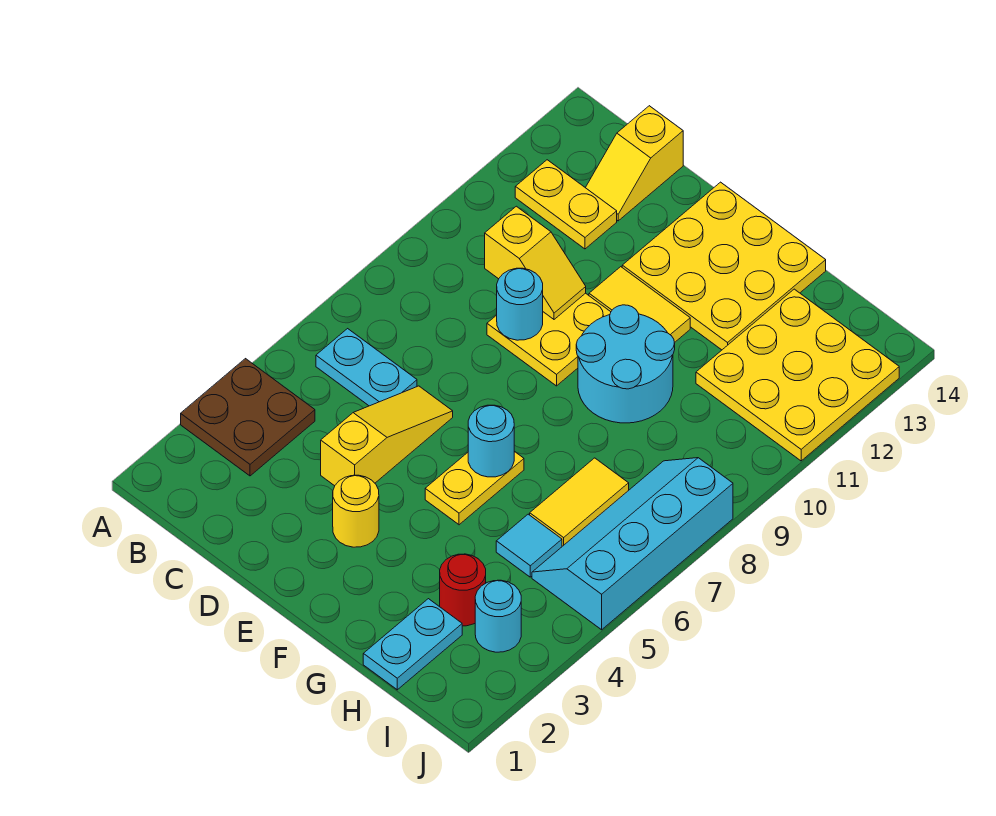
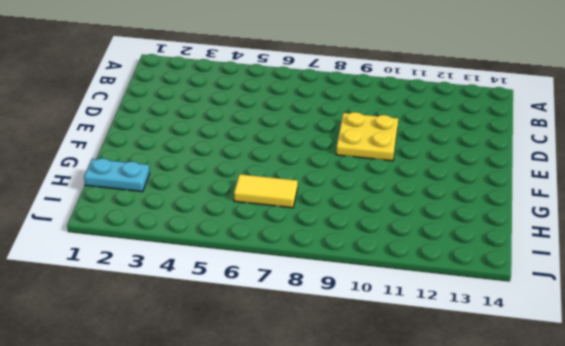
none -> brown 2x2 plate [181,359,315,476]
none -> cyan 1x2 plate [316,329,417,406]
none -> yellow 1x2 plate [515,160,617,249]

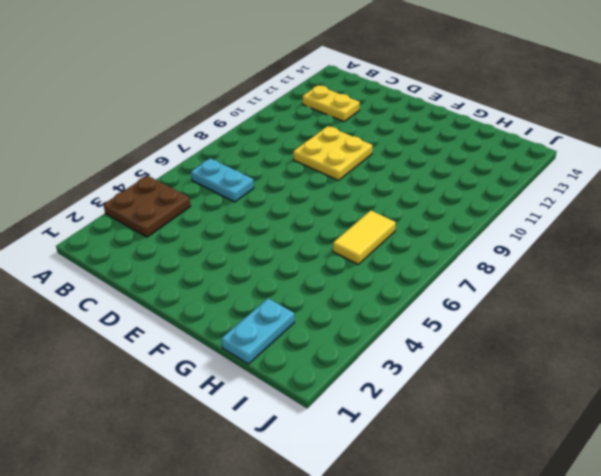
none -> yellow 1x2 slope [586,106,683,221]
none -> yellow 1x3 slope [321,386,453,486]
none -> yellow 1x1 round brick [333,475,379,547]

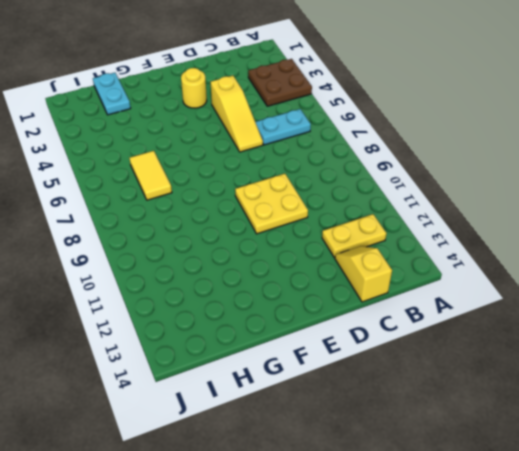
none -> yellow 1x2 tile [589,267,690,343]
none -> yellow 3x3 plate [622,182,826,350]
none -> yellow 1x2 plate [425,451,524,525]

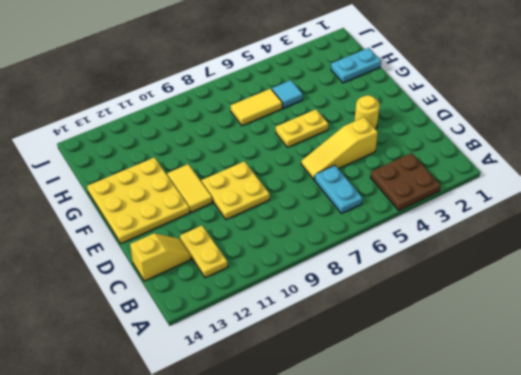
none -> cyan 2x2 round brick [576,305,675,423]
none -> red 1x1 round brick [440,554,486,626]
none -> yellow 3x3 plate [696,289,899,461]

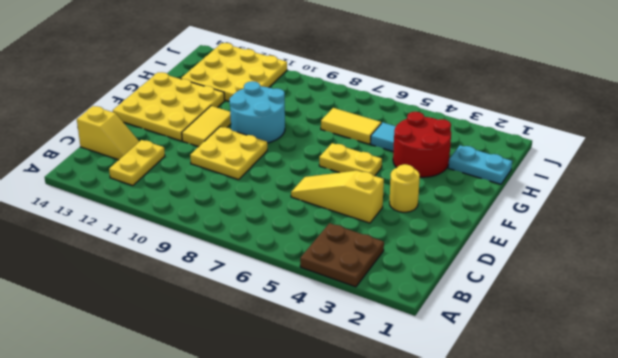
red 2x2 round brick [393,112,451,177] -> red 1x1 round brick [440,554,486,626]
none -> cyan 1x2 plate [316,329,417,406]
none -> cyan 1x1 round brick [475,580,521,652]
none -> cyan 2x4 slope [532,458,733,630]

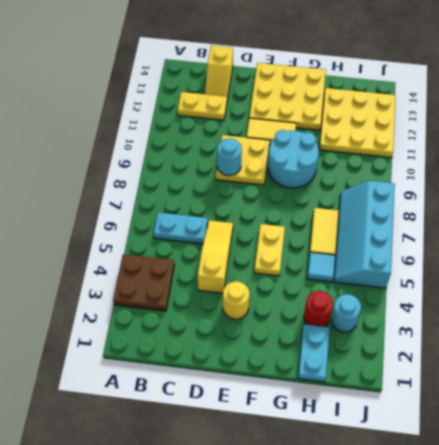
none -> yellow 1x2 slope [485,206,586,319]
none -> cyan 1x1 round brick [468,405,514,477]

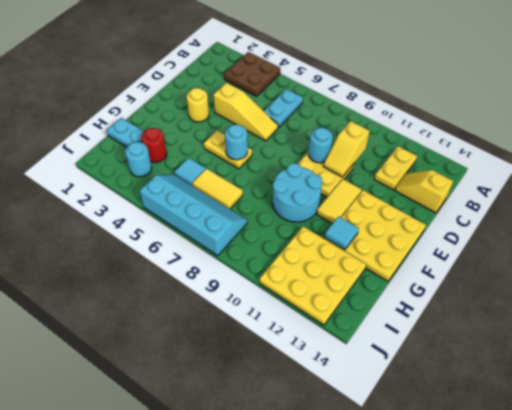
cyan 1x1 tile [325,216,359,250] -> none

